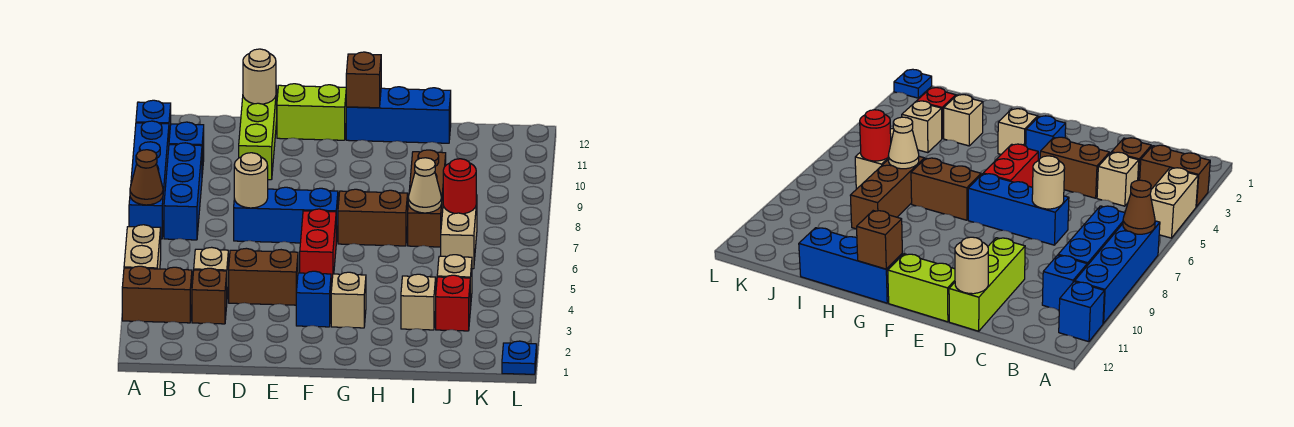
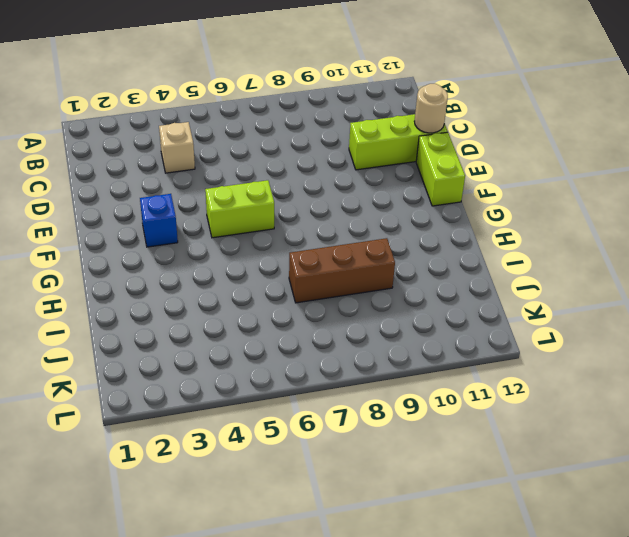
lime 1x2 brick [205,180,274,238] -> red 1x2 brick [300,209,336,285]
none -> brown 1x2 brick [122,266,192,323]
none -> tan 1x2 brick [124,225,161,269]
none -> blue 1x4 brick [129,121,169,239]

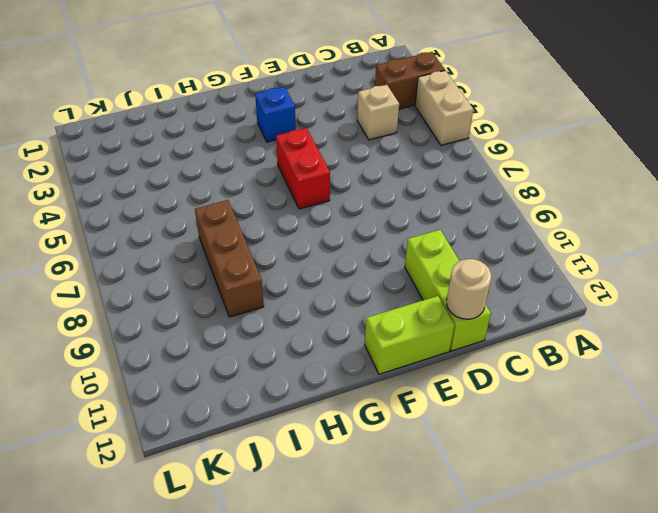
none -> blue 1x4 brick [129,121,169,239]
none -> blue 1x1 brick [136,100,171,138]
none -> blue 1x3 brick [164,143,202,240]

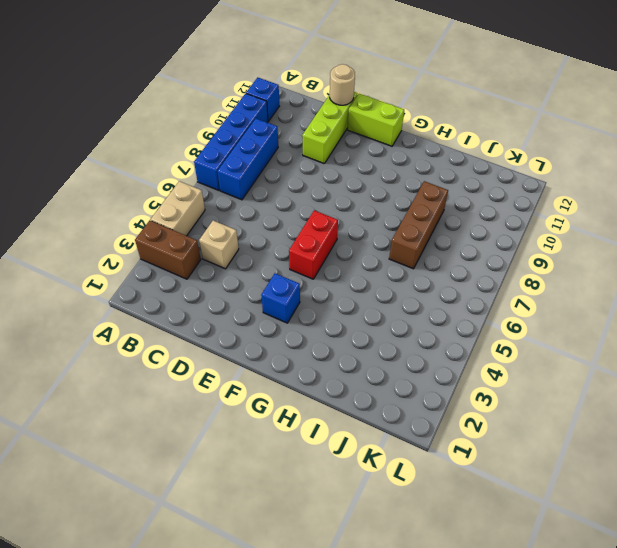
none -> blue 1x1 brick [169,122,204,174]
none -> brown 1x1 brick [192,268,227,324]
none -> brown 1x2 brick [229,248,298,305]

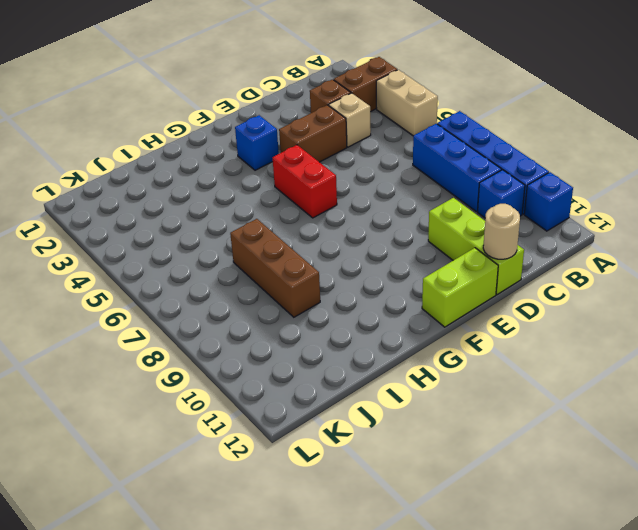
none -> blue 1x3 brick [234,187,338,243]
none -> tan 1x1 brick [331,272,366,328]
none -> brown 1x2 brick [338,189,408,246]

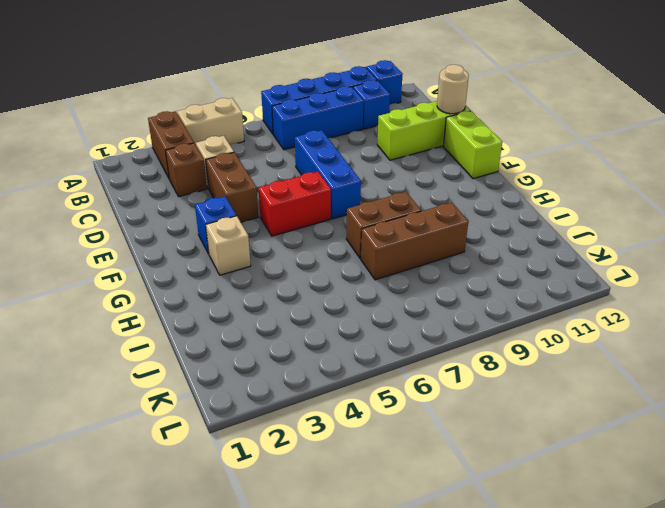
brown 1x2 brick [346,192,421,259] -> brown 1x2 brick turned to [338,189,408,246]
none -> blue 1x3 brick [346,87,451,143]
none -> tan 1x1 brick [401,274,436,330]
none -> red 1x1 brick [436,275,470,331]

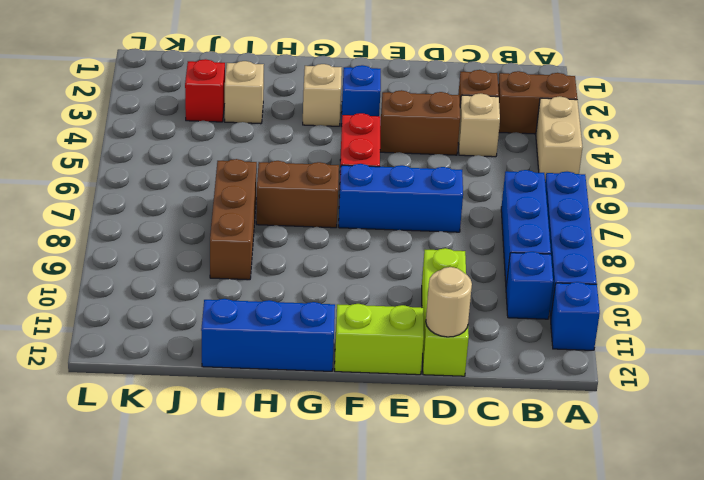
none -> tan 1x1 brick [437,255,472,310]
none -> tan 1x2 brick [441,195,477,269]
none -> blue 1x1 plate [502,341,537,374]

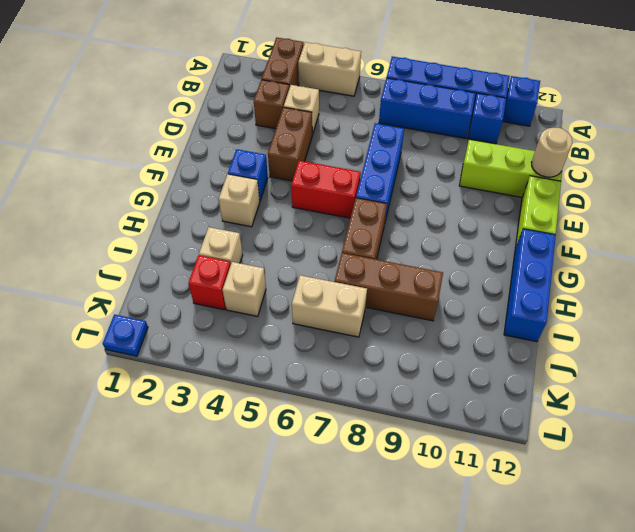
none -> brown 1x1 cone [130,150,163,205]
none -> tan 1x1 round brick [234,153,268,208]
none -> brown 1x1 brick [346,52,381,108]

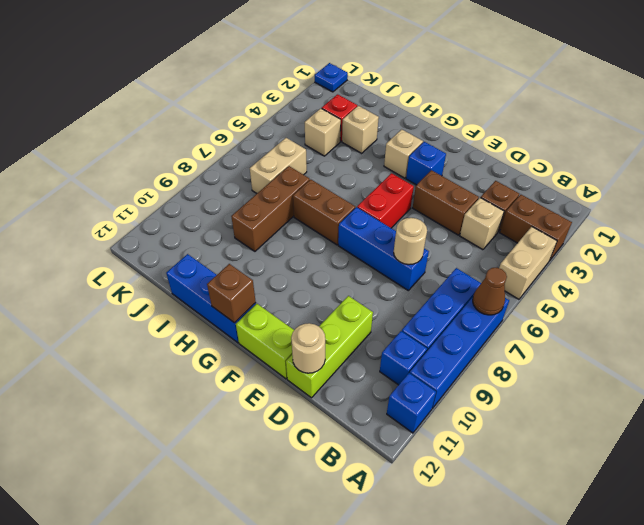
none -> tan 1x1 cone [408,158,442,213]
none -> red 1x1 round brick [443,159,476,214]

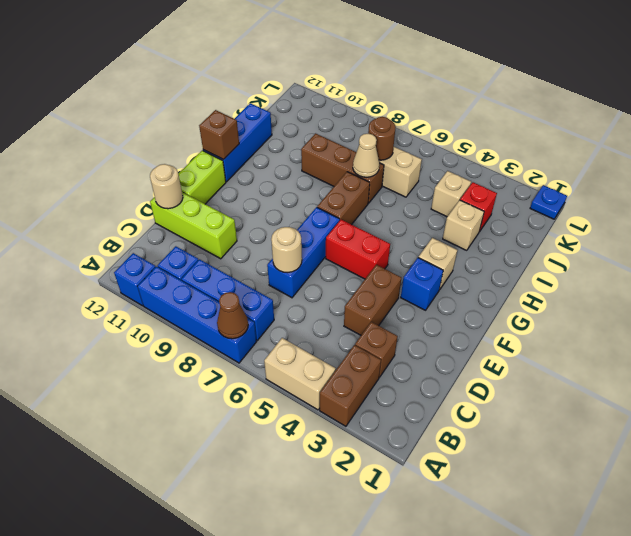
brown 1x1 round brick [368,117,396,160] -> red 1x1 round brick [443,159,476,214]
none -> tan 1x1 brick [194,247,228,295]

